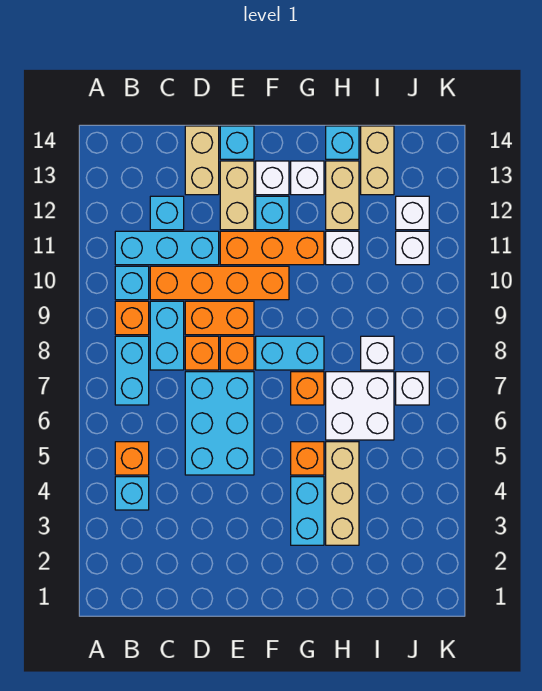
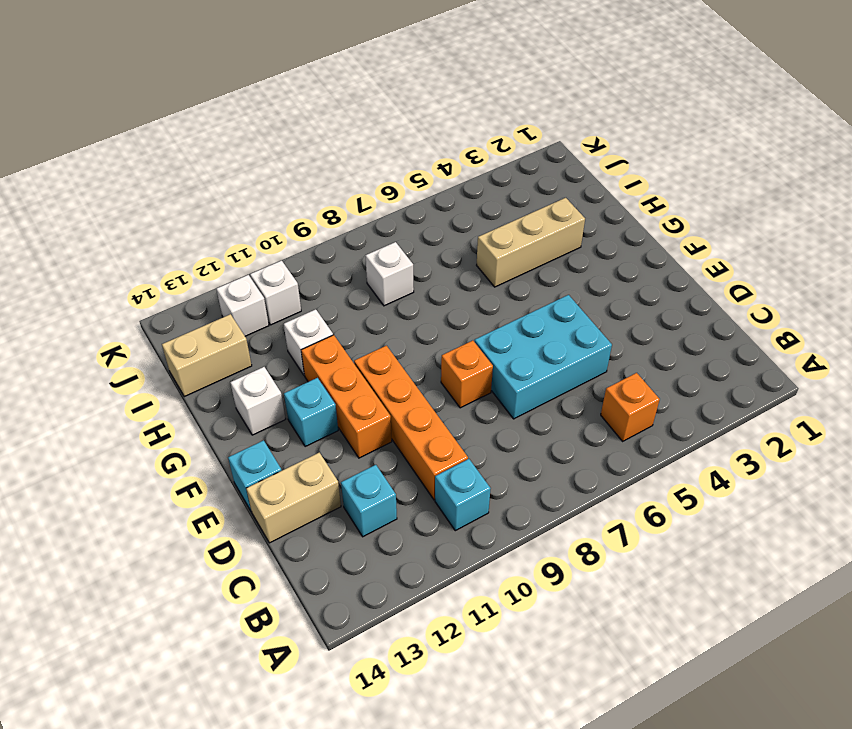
none -> cyan 1x1 brick [115,477,149,510]
none -> cyan 1x2 brick [115,336,149,405]
none -> orange 1x1 brick [115,301,149,335]
none -> cyan 1x3 brick [115,231,219,265]

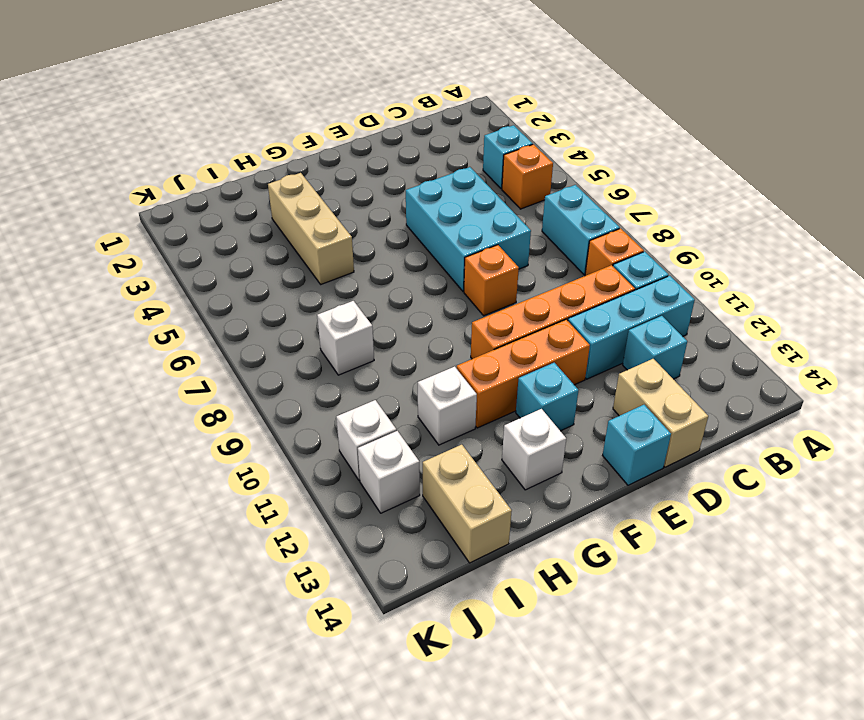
none -> cyan 1x2 brick [150,301,184,370]
none -> orange 1x1 brick [185,336,219,370]
none -> orange 1x2 brick [185,301,254,335]
none -> tan 1x2 brick [220,161,254,230]

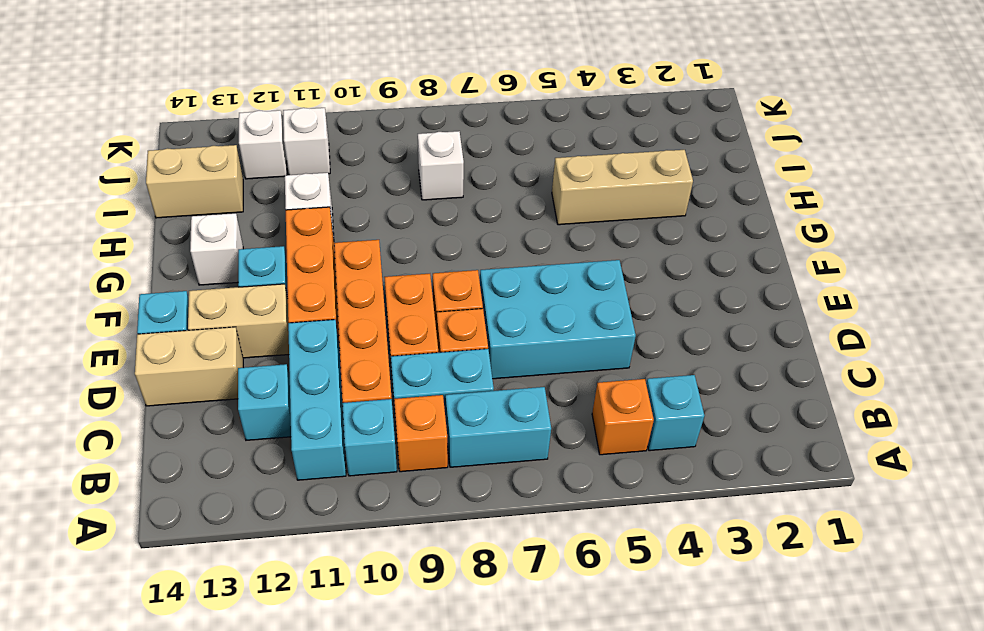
none -> cyan 1x2 brick [256,336,324,370]
none -> white 1x1 brick [256,161,289,195]
none -> cyan 1x2 brick [291,477,324,545]
none -> orange 1x1 brick [291,442,324,475]

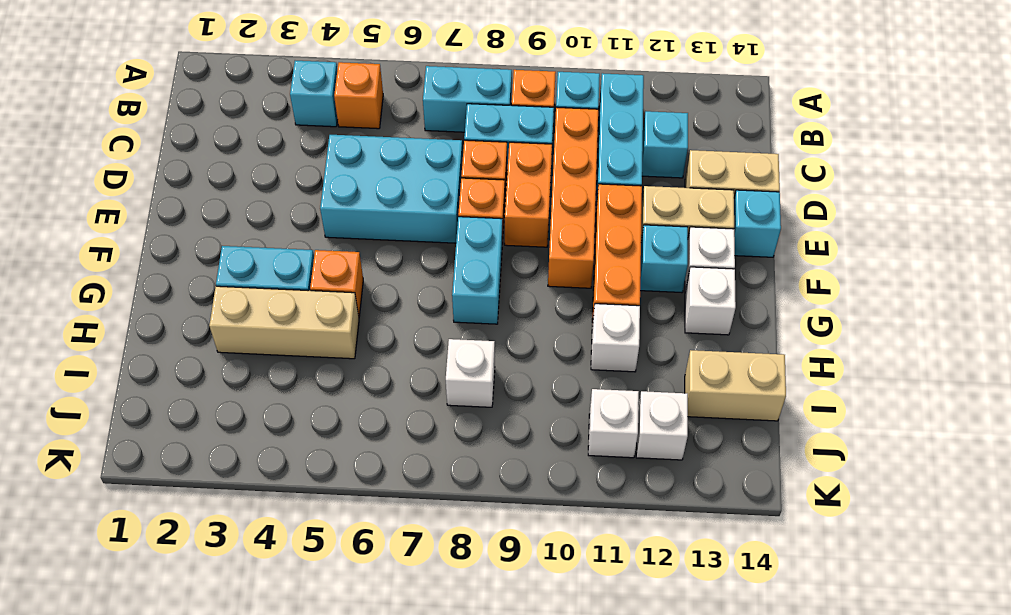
none -> orange 1x1 brick [291,372,324,405]
none -> white 2x2 brick [326,372,394,440]
none -> tan 1x2 brick [326,161,359,230]
none -> cyan 1x1 brick [326,126,359,159]

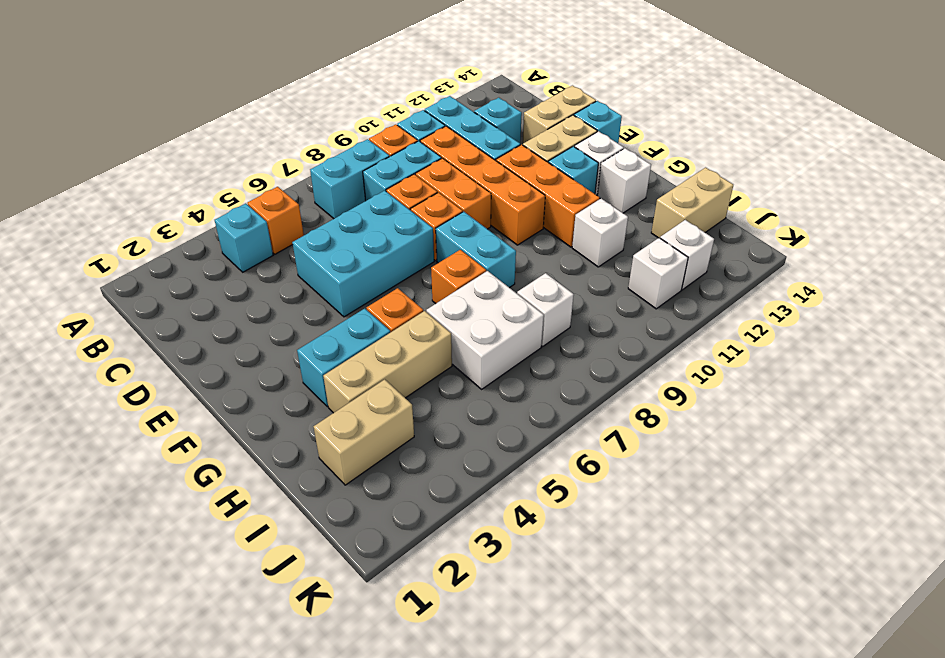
tan 1x2 brick [314,379,414,485] -> tan 1x2 brick moved to [326,161,359,230]
none -> cyan 1x1 brick [326,126,359,159]
none -> white 1x1 brick [396,372,429,405]

